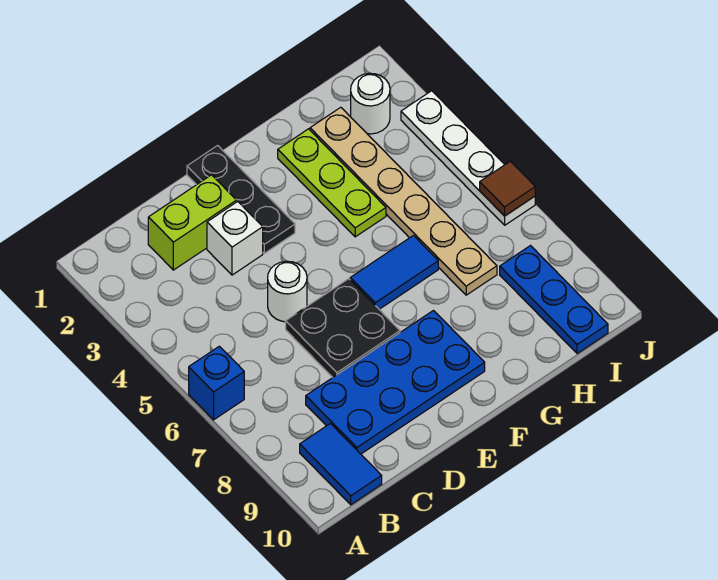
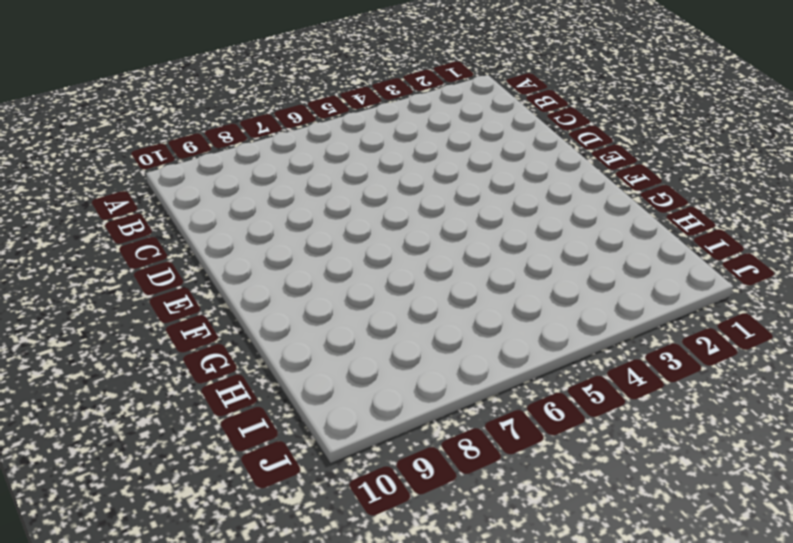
none -> blue 1x1 brick [189,346,244,420]
none -> blue 1x2 tile [300,424,382,505]
none -> lime 1x2 brick [148,175,237,270]

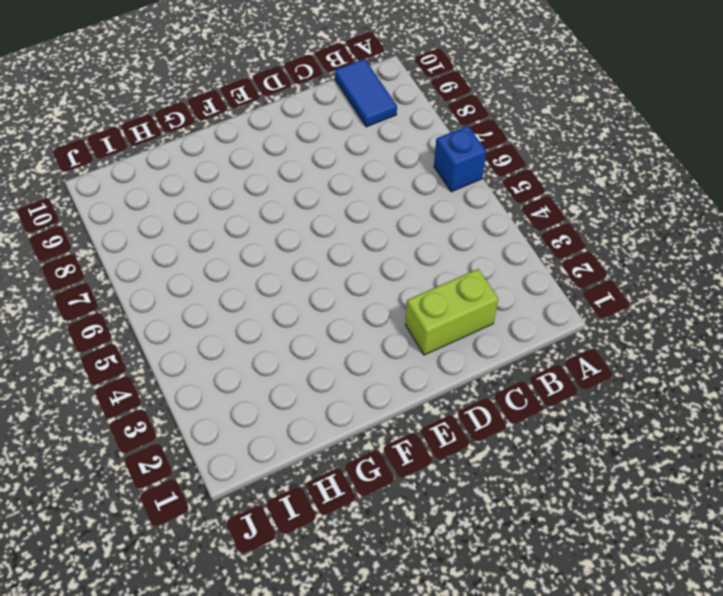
none -> blue 2x4 plate [306,311,485,454]
none -> white 1x1 brick [207,202,263,275]
none -> white 1x1 round brick [268,261,307,322]

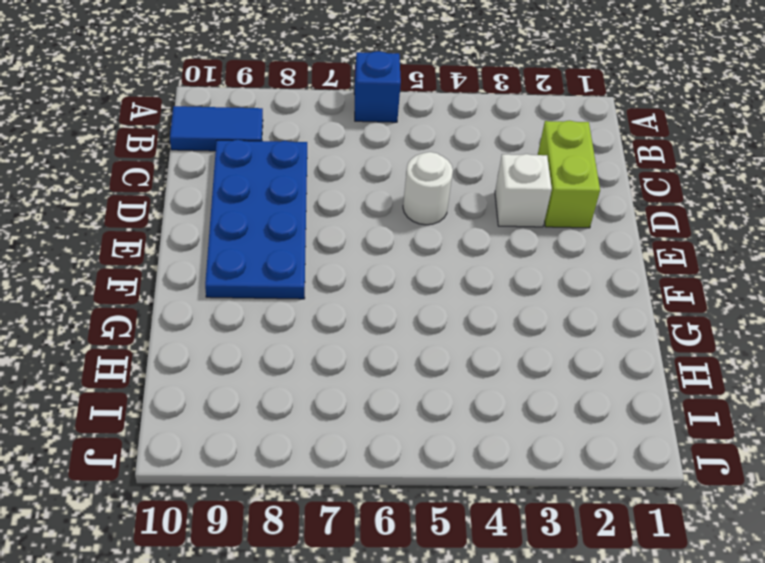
none -> black 2x2 plate [286,279,400,377]
none -> black 1x3 plate [187,145,295,253]
none -> blue 1x2 tile [350,236,438,309]

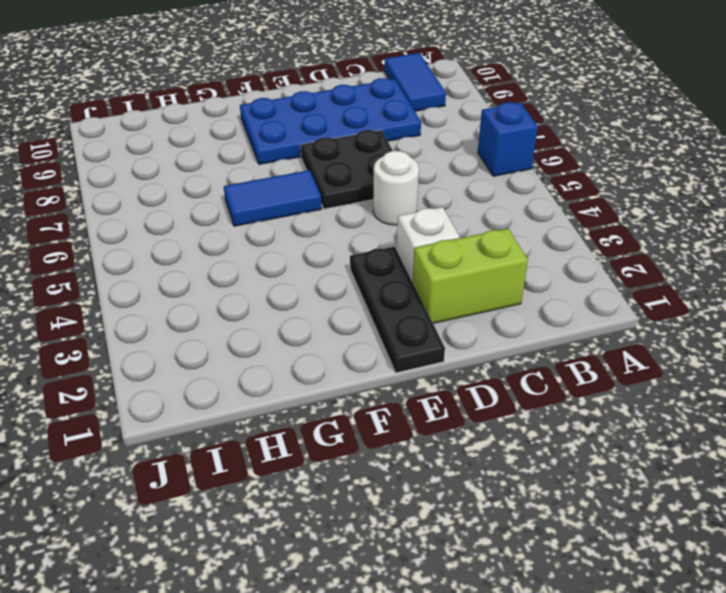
none -> lime 1x3 plate [278,129,386,237]
none -> tan 1x6 plate [310,107,497,295]
none -> white 1x1 round brick [351,73,390,134]

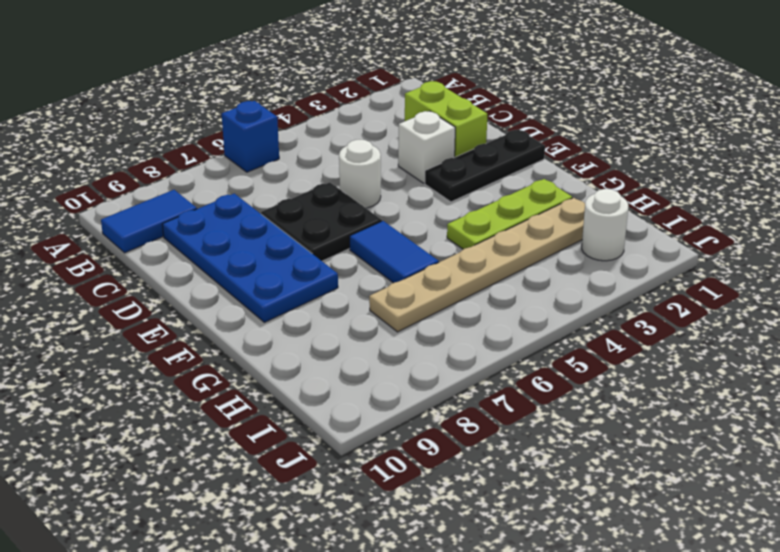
none -> blue 1x3 plate [500,246,608,354]
none -> white 1x4 plate [401,91,535,225]
none -> brown 1x1 tile [480,161,535,216]

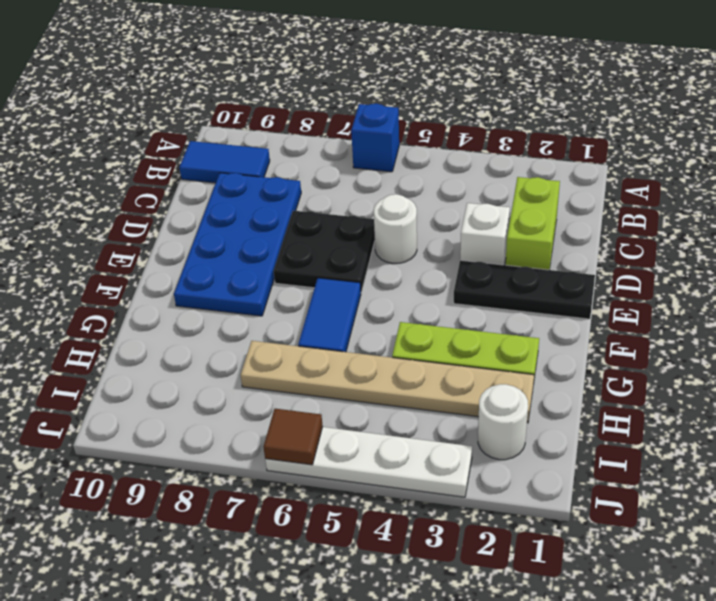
none -> blue 1x3 plate [500,246,608,354]

